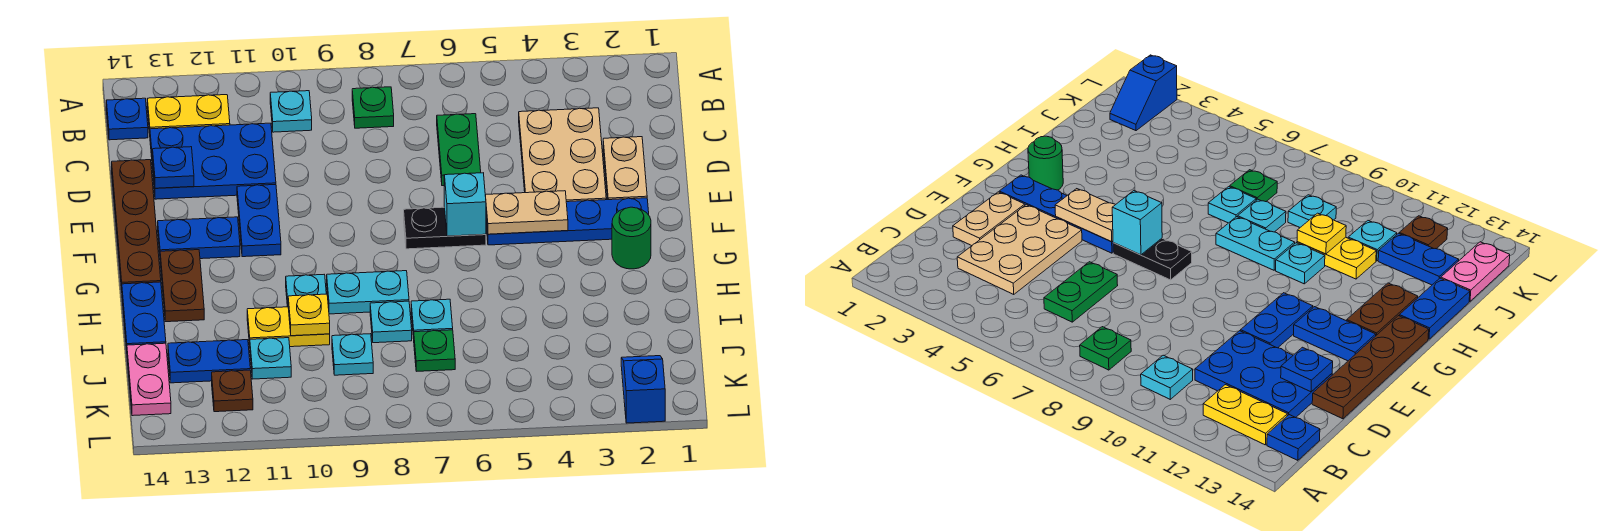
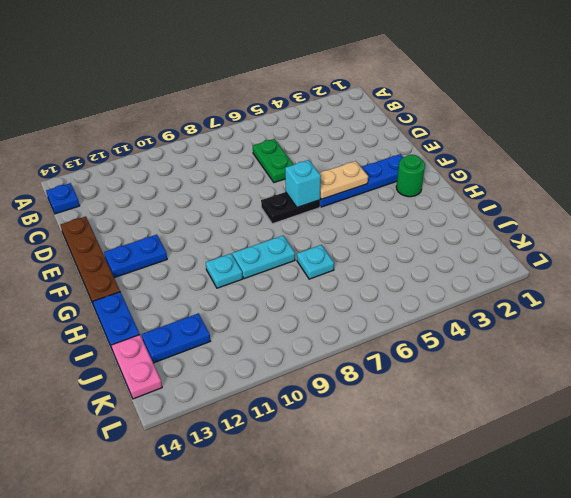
none -> green 1x1 plate [352,87,394,128]
none -> cyan 1x1 plate [270,91,312,132]
none -> yellow 1x2 plate [147,95,230,133]
none -> tan 2x3 plate [519,108,606,202]

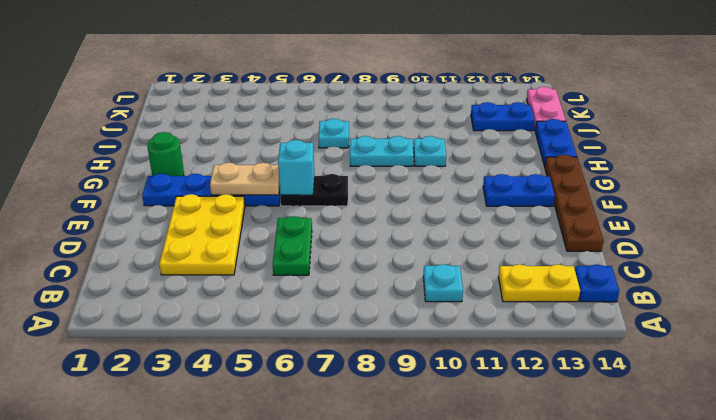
yellow 2x3 plate [159,194,245,275] -> tan 2x3 plate [519,108,606,202]
none -> green 1x1 plate [352,87,394,128]
none -> blue 2x3 plate [150,123,276,199]
none -> tan 1x2 plate [603,137,647,200]
none -> blue 1x2 plate [237,184,281,257]

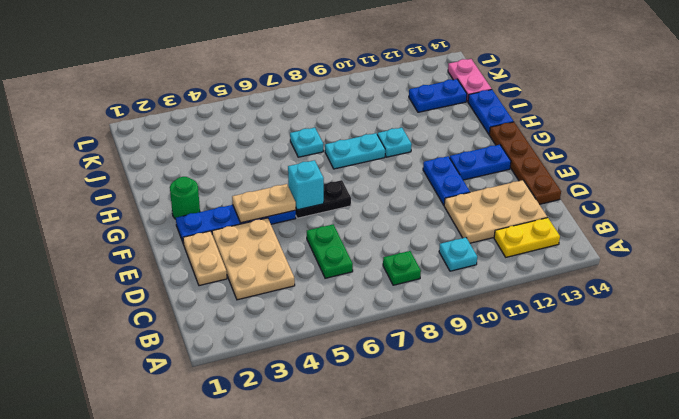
tan 2x3 plate [444,180,547,243] -> blue 2x3 plate [150,123,276,199]
none -> blue 1x1 plate [106,98,148,140]
none -> brown 1x2 plate [160,250,204,322]
none -> cyan 1x1 plate [370,301,412,343]
none -> yellow 1x2 plate [247,307,330,347]

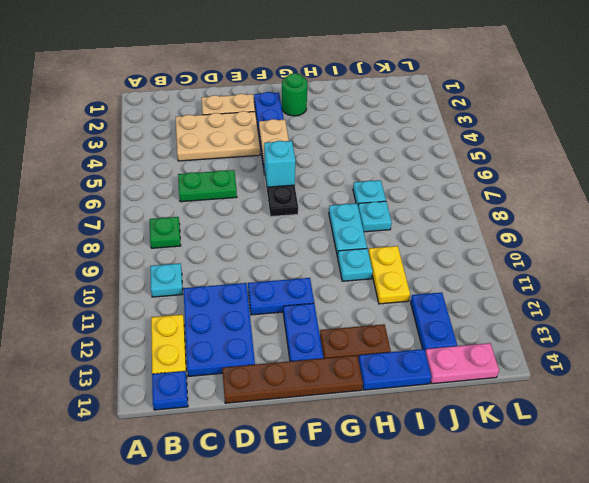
none -> green 1x1 plate [414,330,455,371]
none -> cyan 1x1 plate [332,334,373,375]
none -> cyan 1x1 plate [250,338,291,379]
none -> blue 1x2 slope [621,356,665,423]

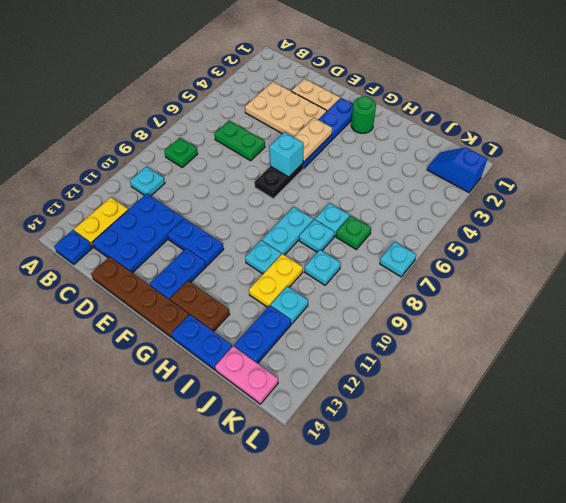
cyan 1x1 plate [380,242,416,277] -> none
none -> brown 1x1 plate [212,370,253,412]
none -> blue 1x1 plate [153,147,194,188]
none -> yellow 1x1 plate [288,294,330,336]

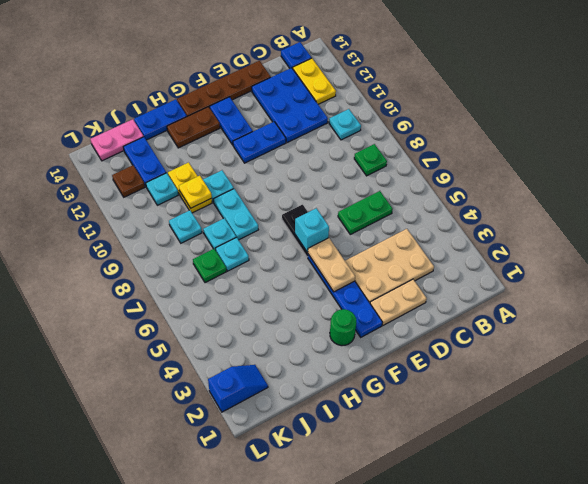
none -> blue 1x1 plate [153,147,194,188]

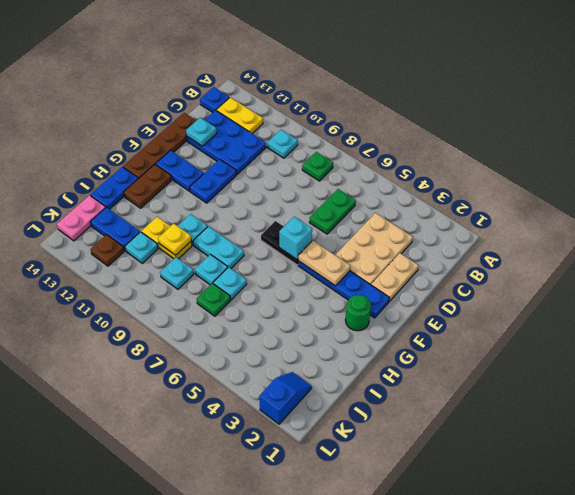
cyan 1x1 plate [186,118,217,146] -> blue 1x1 plate [153,147,194,188]

